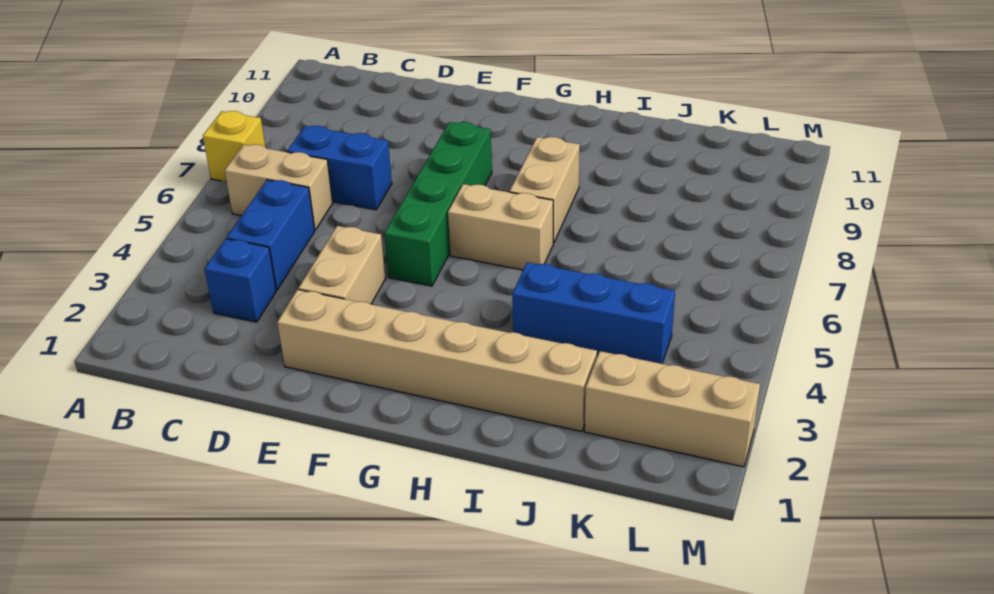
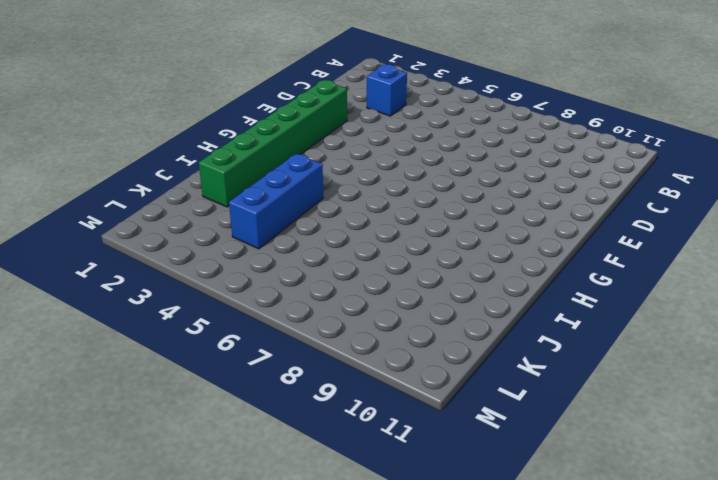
green 1x6 brick [199,80,347,207] -> tan 1x6 brick [277,290,597,432]
none -> yellow 1x1 brick [203,111,265,182]
none -> tan 1x2 brick [225,144,333,230]
none -> blue 1x2 brick [227,180,315,290]

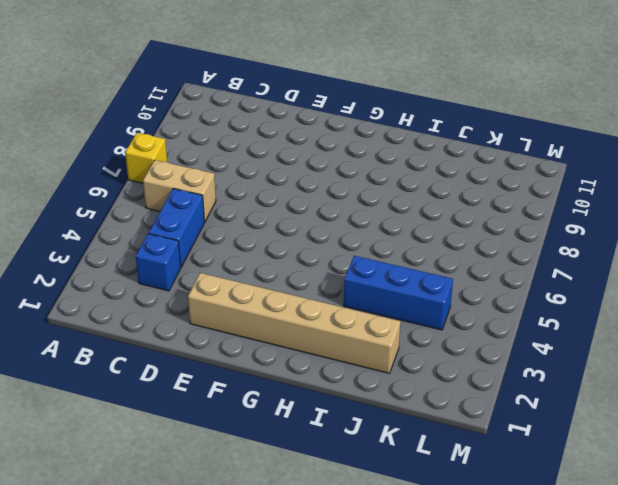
none -> blue 1x2 brick [287,126,392,210]
none -> tan 1x2 brick [299,226,385,304]
none -> green 1x4 brick [384,122,492,286]

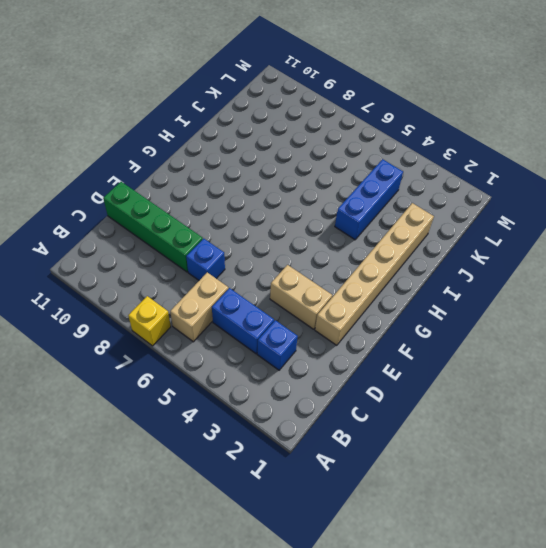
blue 1x1 brick [186,238,225,280] -> blue 1x2 brick [287,126,392,210]
green 1x4 brick [103,182,203,272] -> green 1x4 brick moved to [384,122,492,286]
none -> tan 1x2 brick [448,184,553,270]
none -> tan 1x2 brick [510,137,580,243]
none -> tan 1x3 brick [585,351,760,467]

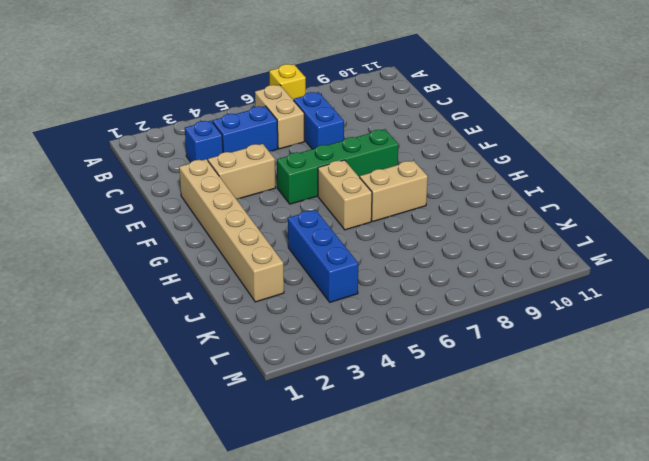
none -> tan 1x3 brick [585,351,760,467]

